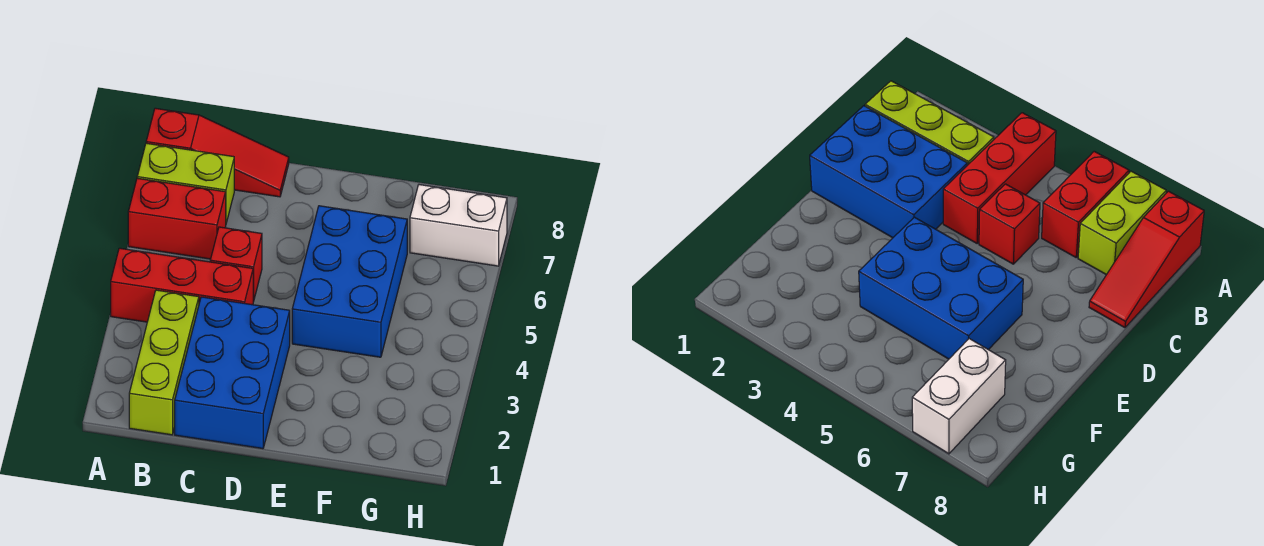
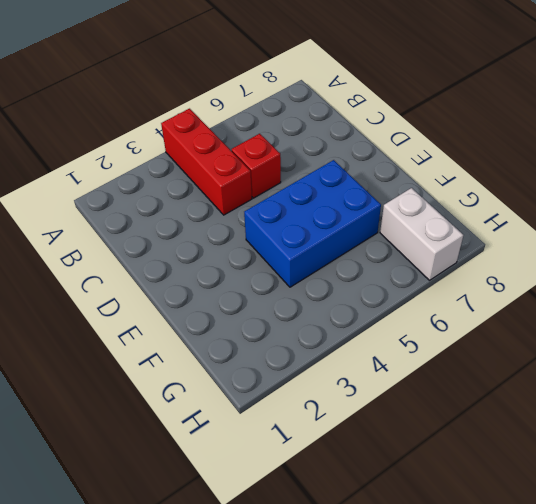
none -> red 1x2 brick [128,178,226,259]
none -> lime 1x2 brick [137,143,234,223]

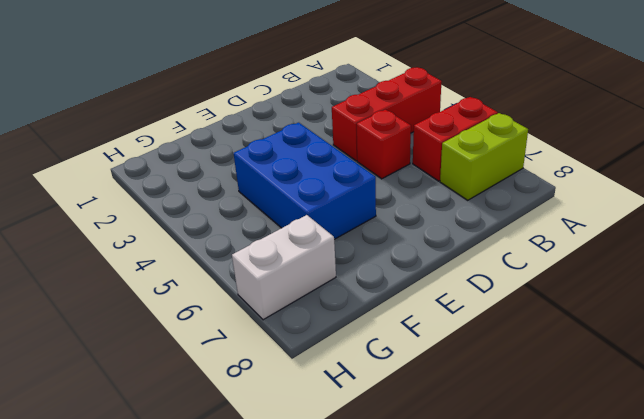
none -> red 1x3 slope [146,108,289,197]
none -> lime 1x3 brick [129,290,199,435]

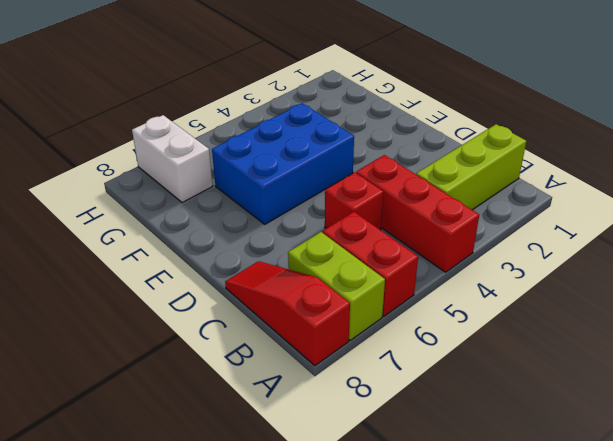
none -> blue 2x3 brick [175,297,290,449]

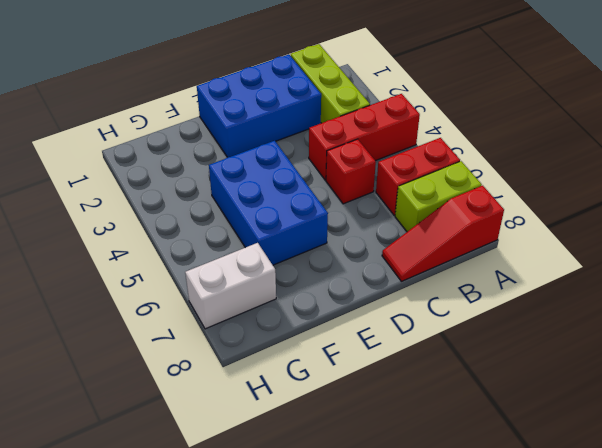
blue 2x3 brick [197,54,321,157] -> blue 2x3 brick turned to [175,297,290,449]

